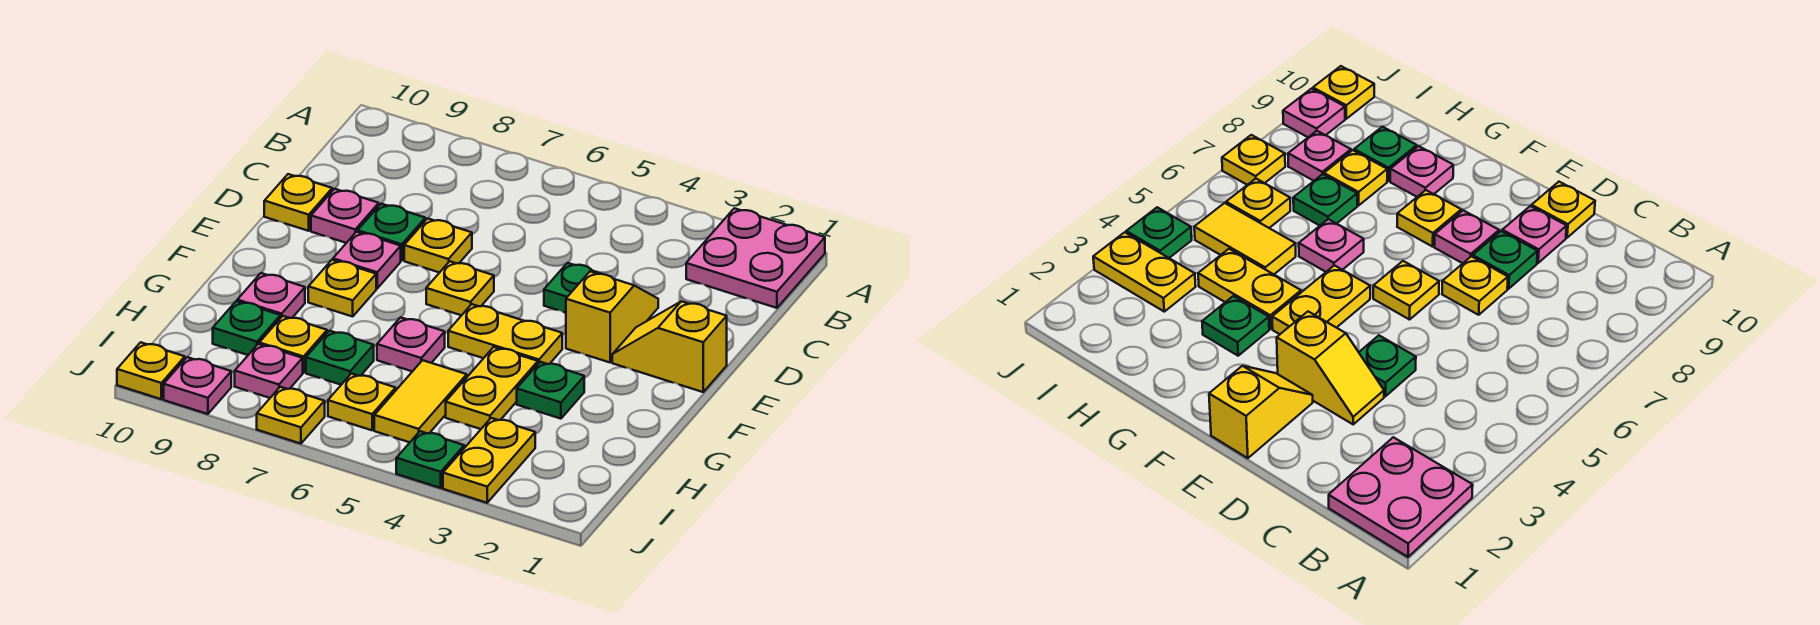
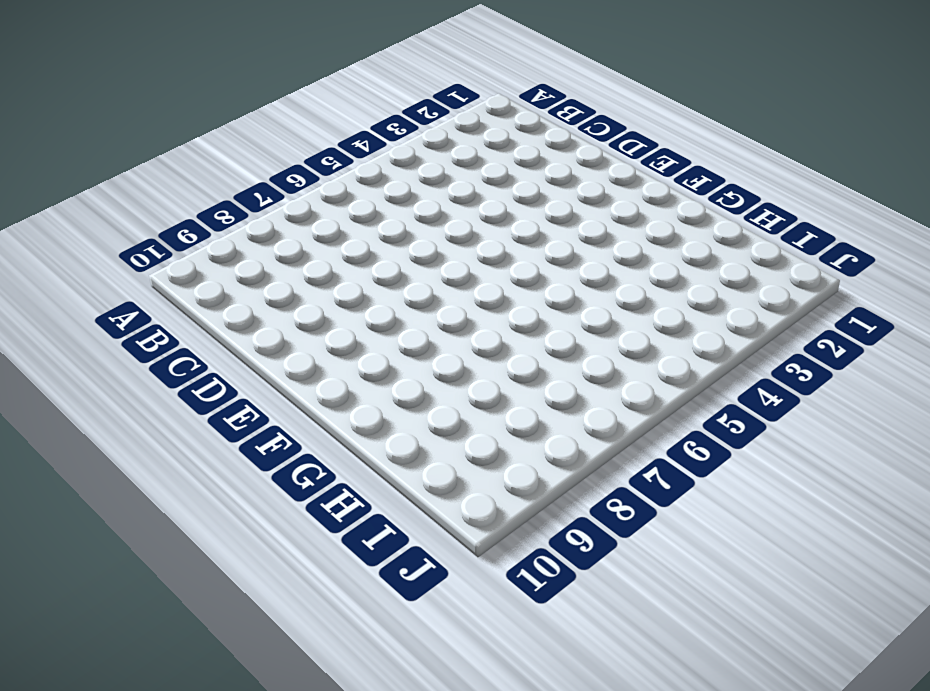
none -> pink 2x2 plate [686,208,825,308]
none -> yellow 1x2 slope [566,272,658,362]
none -> green 1x1 plate [544,263,601,313]

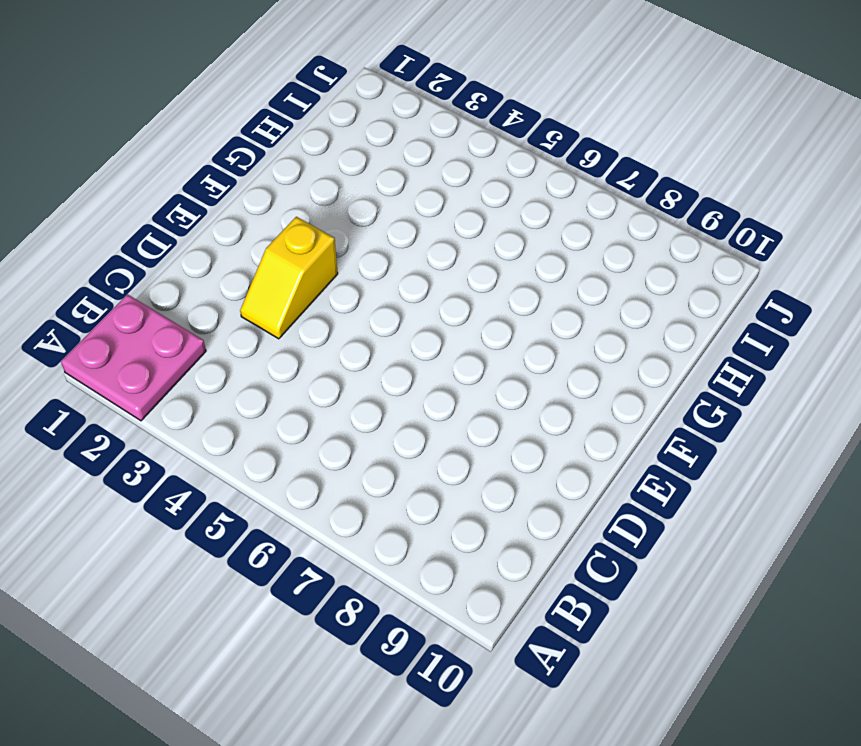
none -> green 1x1 plate [544,263,601,313]
none -> yellow 1x1 plate [404,218,472,273]
none -> green 1x1 plate [358,204,425,260]

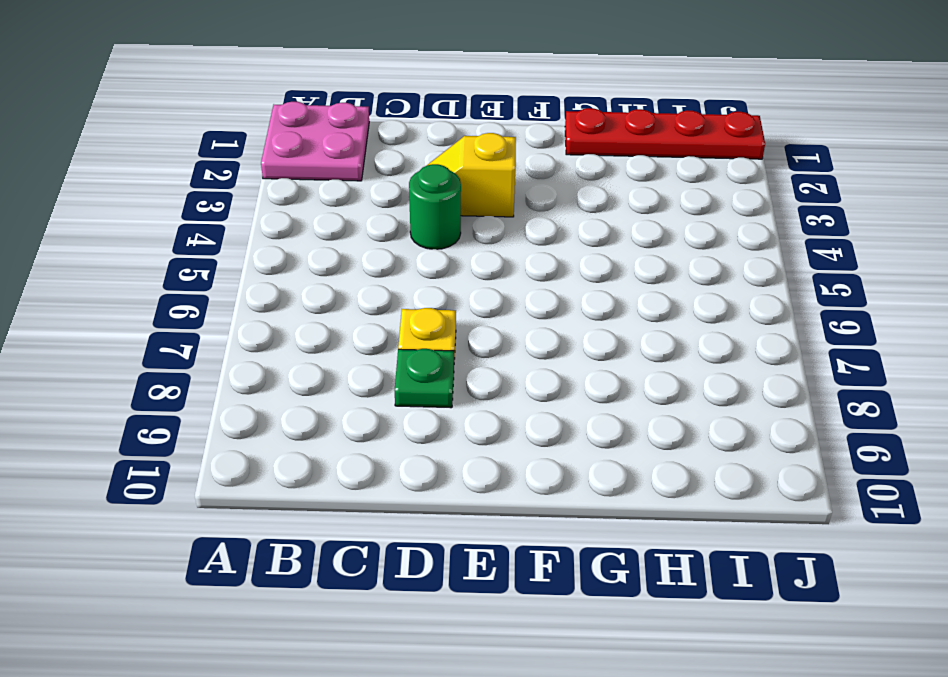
green 1x1 round brick [409,164,461,249] -> green 1x1 plate [544,263,601,313]
red 1x4 plate [565,108,765,159] -> none
none -> pink 1x1 plate [311,189,379,243]
none -> yellow 1x1 plate [264,174,332,231]
none -> yellow 1x2 slope [612,301,727,392]

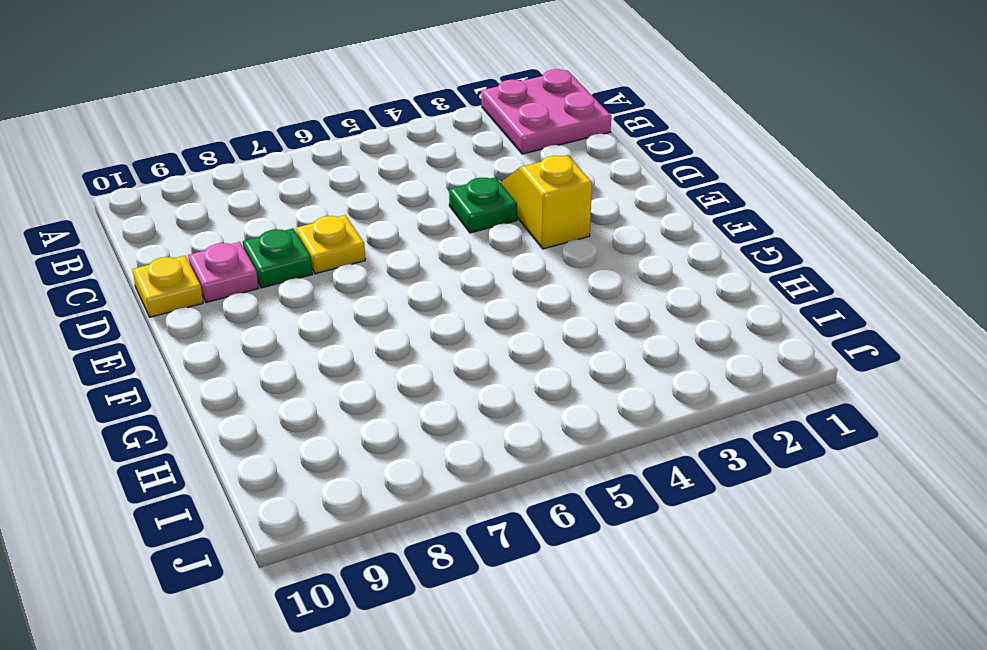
none -> yellow 1x2 slope [612,301,727,392]
none -> yellow 1x1 plate [426,261,494,315]
none -> pink 1x1 plate [333,232,401,288]

